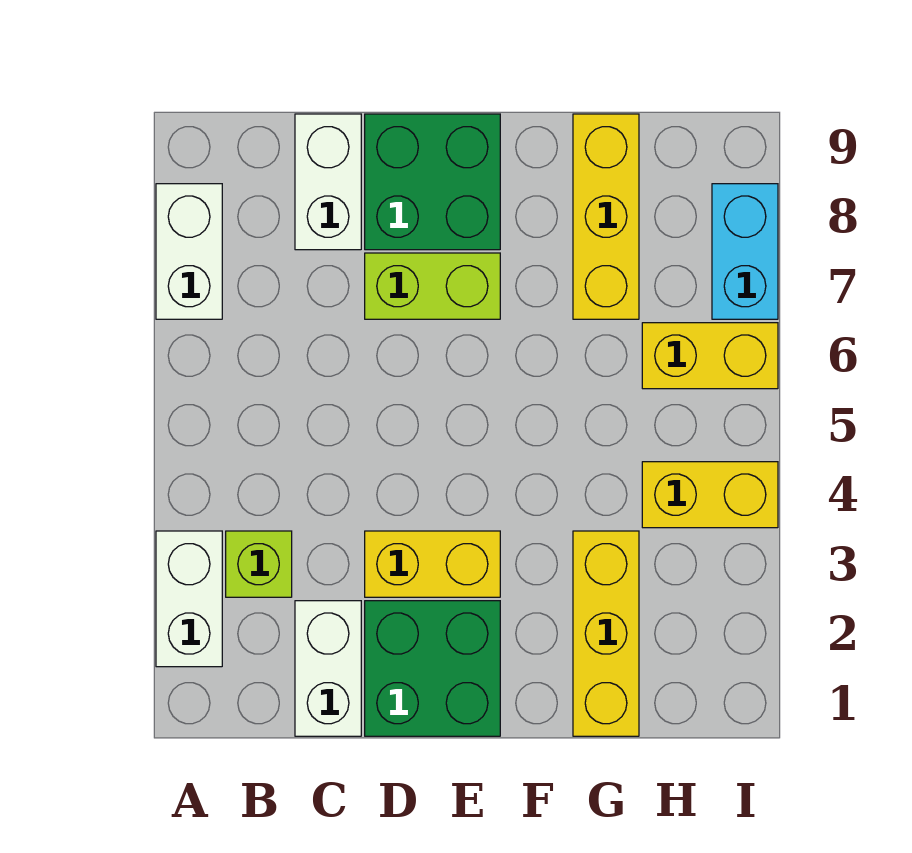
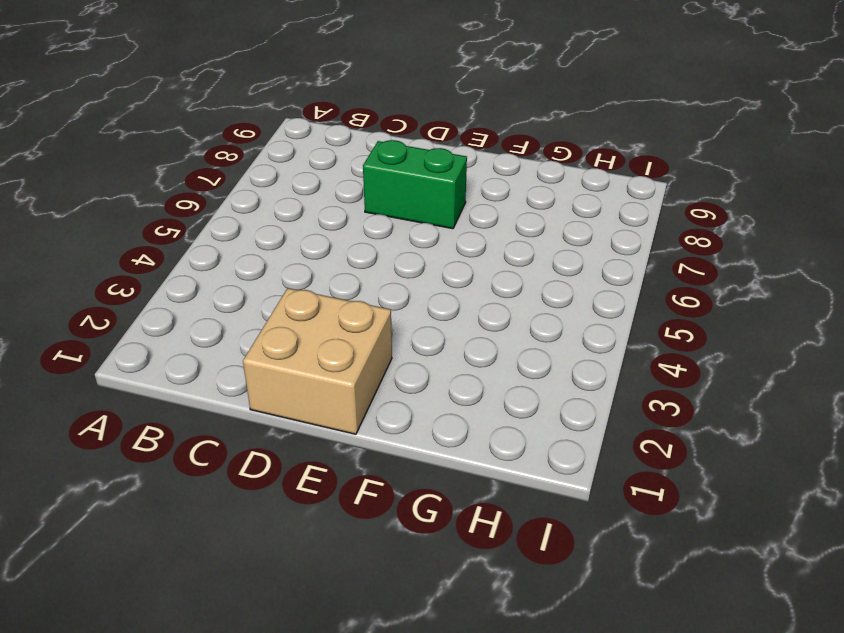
tan 2x2 brick [243,288,392,434] -> green 2x2 brick [365,601,500,736]
green 1x2 brick [363,140,467,229] -> lime 1x2 brick [365,253,500,319]
none -> white 1x2 brick [156,531,222,667]
none -> white 1x2 brick [156,184,222,319]
none -> lime 1x1 brick [226,531,292,597]

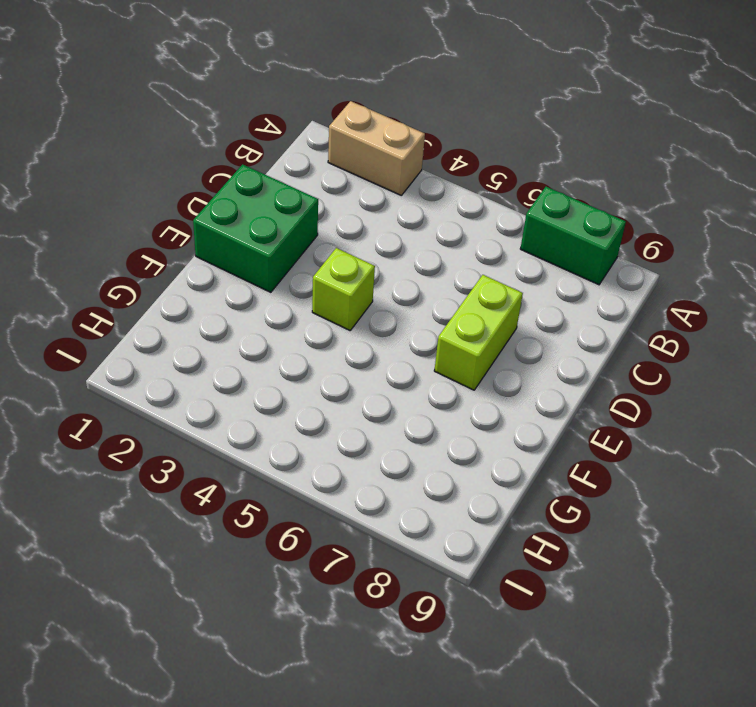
tan 1x2 brick [328,101,425,196] -> white 1x2 brick [156,531,222,667]
green 1x2 brick [520,187,626,285] -> white 1x2 brick [156,184,222,319]
lime 1x1 brick [312,248,375,330] -> lime 1x1 brick moved to [226,531,292,597]
none -> white 1x2 brick [295,601,361,736]
none -> white 1x2 brick [295,114,361,250]
none -> yellow 1x2 brick [365,531,500,597]

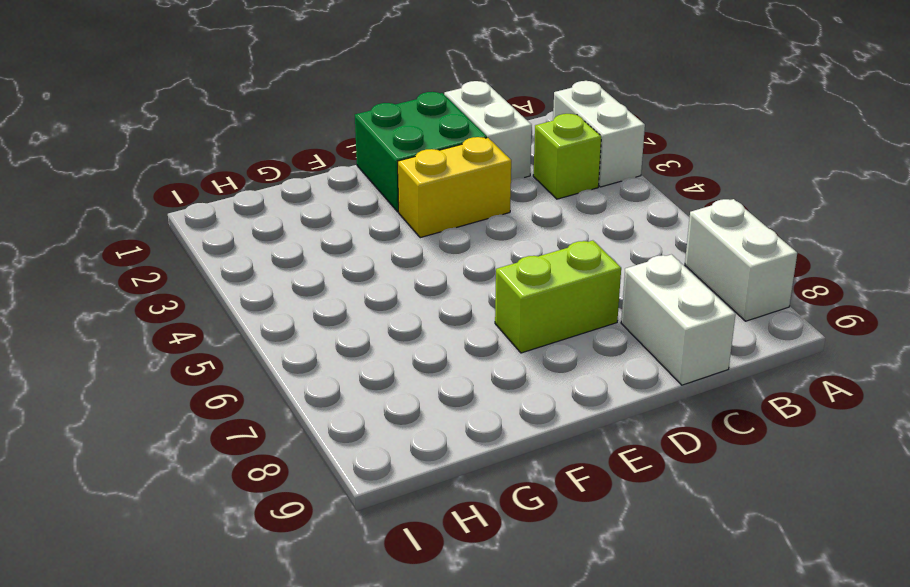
none -> green 2x2 brick [365,114,500,250]
none -> yellow 1x3 brick [573,531,639,736]
none -> yellow 1x3 brick [573,114,639,319]

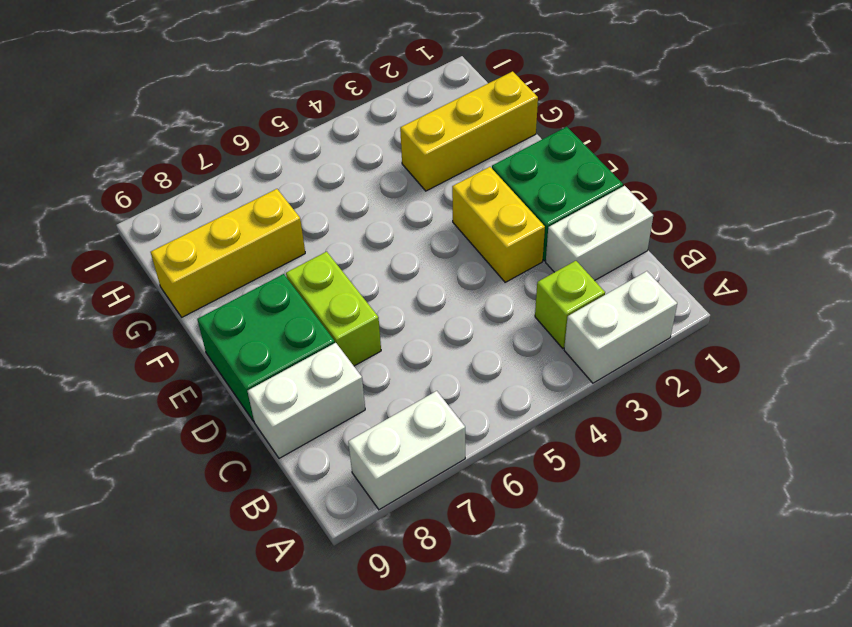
none -> yellow 1x2 brick [642,462,778,528]
none -> yellow 1x2 brick [642,323,778,389]
none -> cyan 1x2 brick [712,184,778,319]

